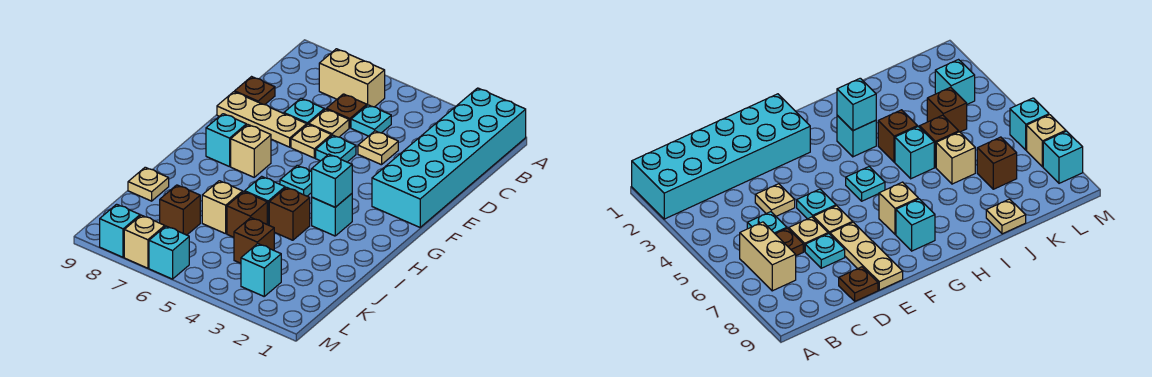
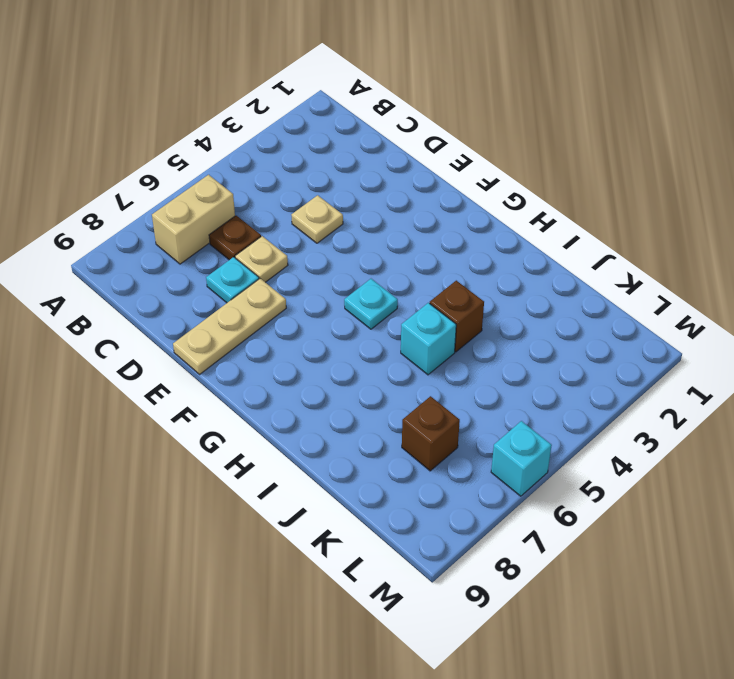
none -> cyan 2x6 brick [372,88,526,227]
none -> cyan 1x1 plate [351,105,391,136]
none -> brown 1x1 plate [235,77,275,105]

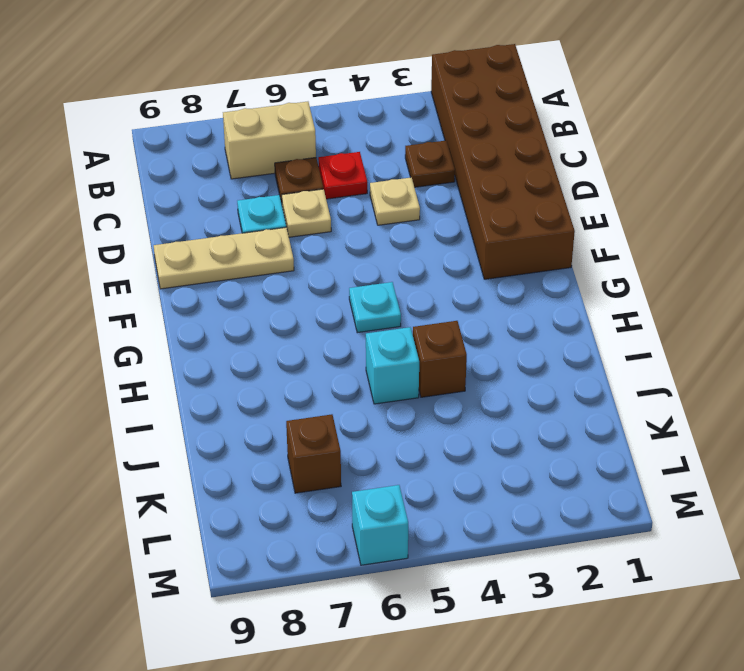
brown 2x6 brick [431,44,575,279] -> cyan 2x6 brick [372,88,526,227]
brown 1x1 plate [405,141,455,187] -> brown 1x1 plate moved to [235,77,275,105]
red 1x1 plate [318,152,367,199] -> cyan 1x1 plate [351,105,391,136]
none -> cyan 1x1 plate [316,135,356,162]
none -> tan 1x1 plate [291,124,331,158]
none -> tan 1x1 brick [231,124,271,177]

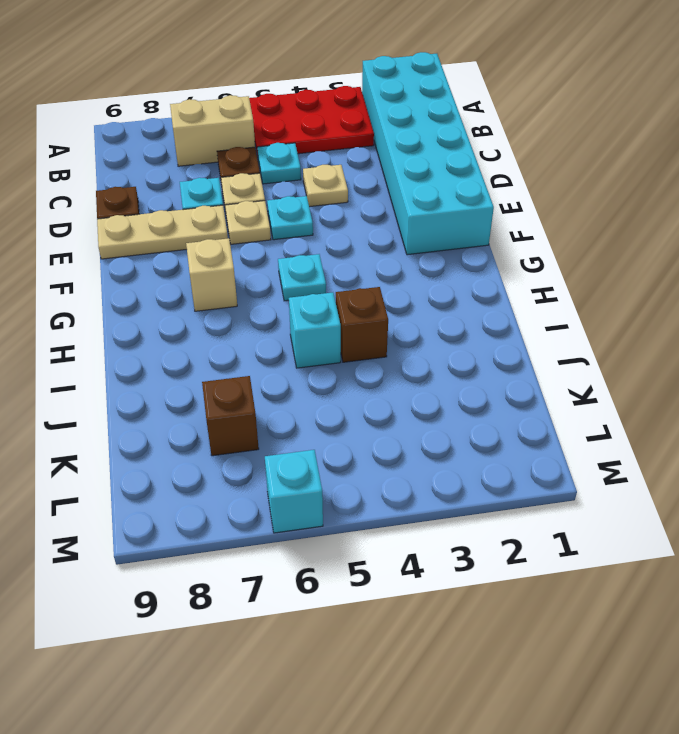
red 2x3 plate [249,86,374,156] -> none
none -> cyan 1x1 brick [206,114,246,167]
none -> cyan 1x1 brick [312,194,352,236]
none -> brown 1x1 brick [227,192,267,237]

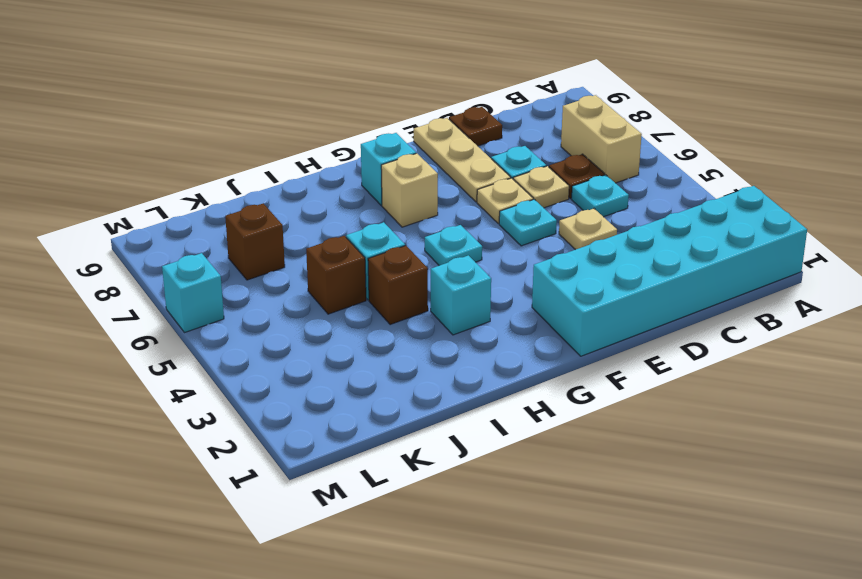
none -> tan 1x1 brick [202,181,243,234]
none -> tan 1x1 plate [128,167,169,201]
none -> brown 1x1 brick [234,218,274,263]

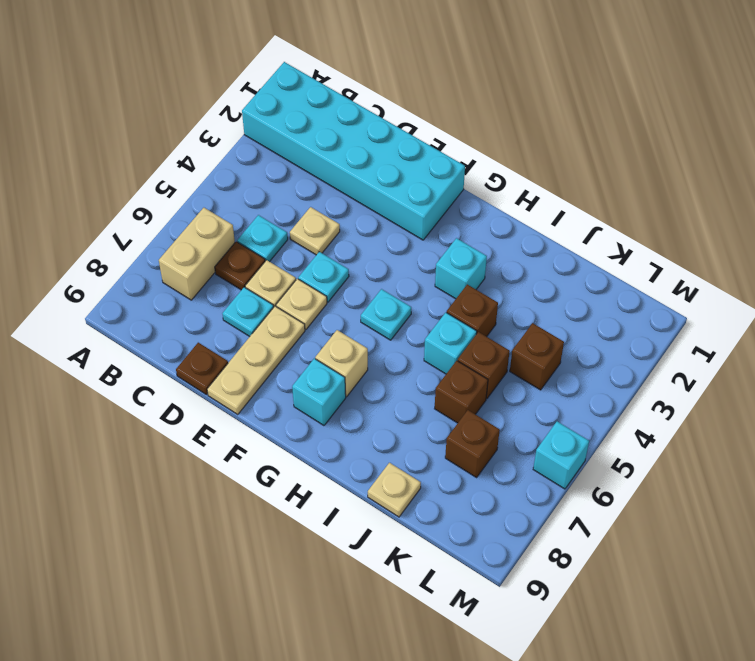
brown 1x1 brick [435,361,488,423] -> tan 1x1 brick [202,181,243,234]
none -> cyan 1x1 brick [241,244,281,296]
none -> tan 1x1 brick [124,215,165,268]
none -> cyan 1x1 brick [100,204,140,257]

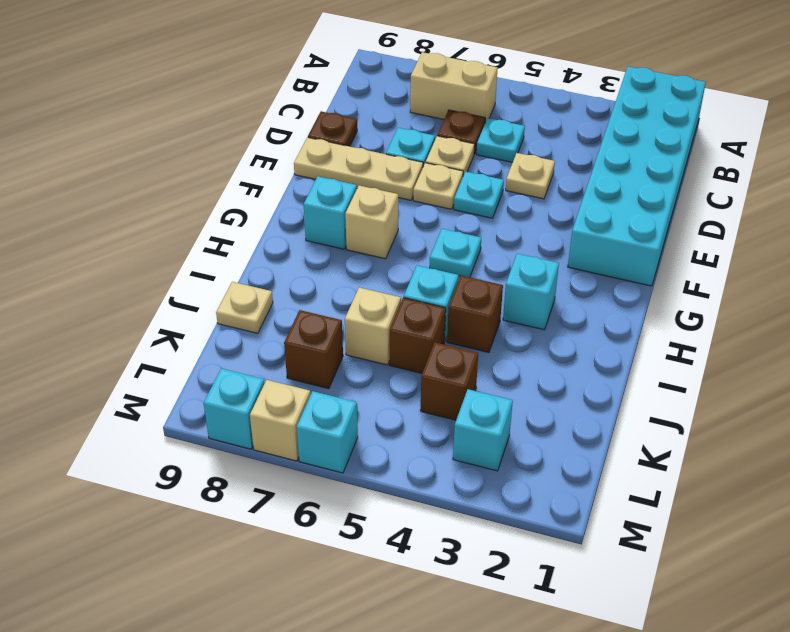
none -> cyan 1x1 brick [312,154,352,207]

